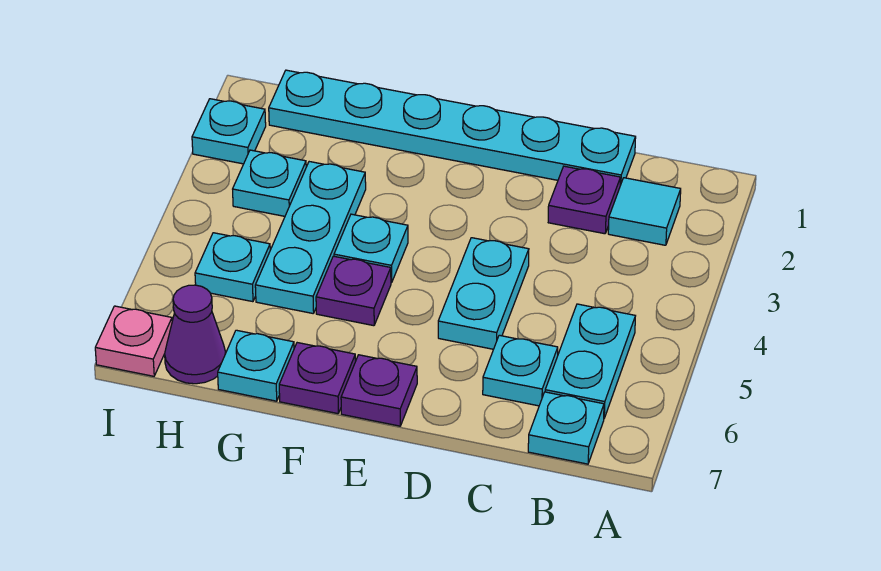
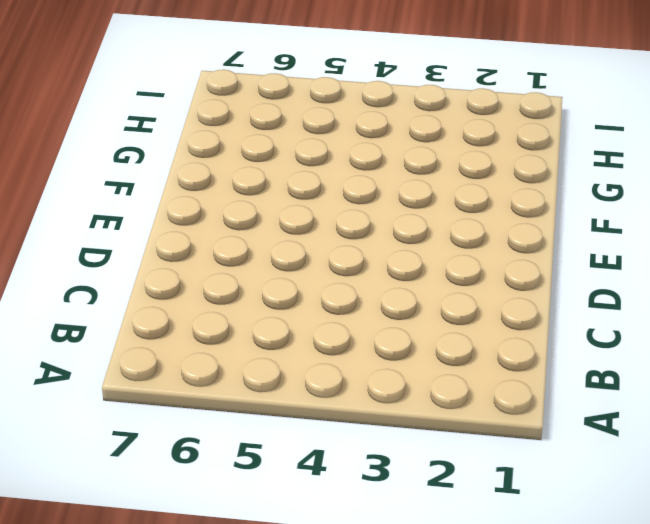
none -> cyan 1x1 tile [608,178,681,245]
none -> cyan 1x2 plate [545,304,635,418]
none -> cyan 1x1 plate [528,392,604,464]

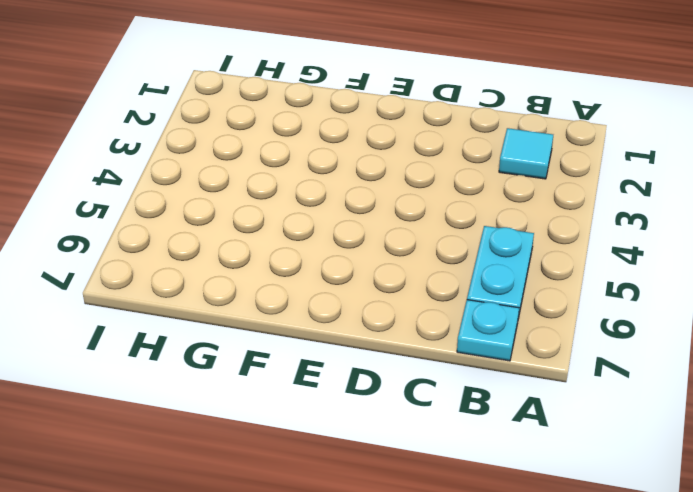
none -> cyan 1x6 plate [269,70,636,185]
none -> purple 1x1 plate [548,166,621,234]
none -> cyan 1x1 plate [483,335,558,406]

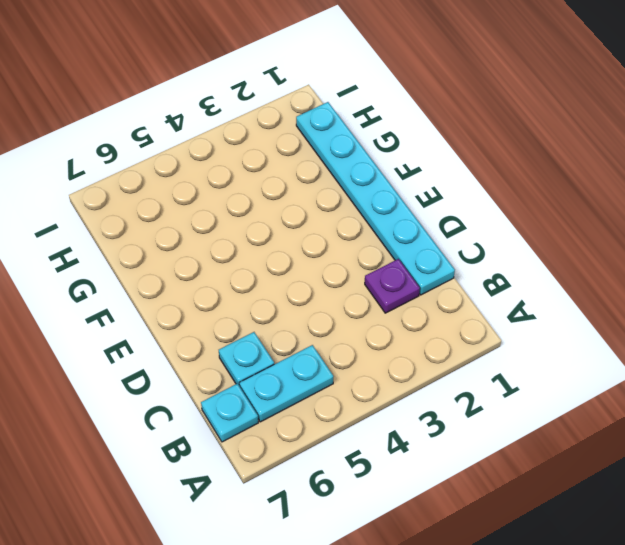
none -> cyan 1x1 tile [608,178,681,245]
none -> cyan 1x2 plate [438,238,529,349]
none -> purple 1x1 plate [341,355,417,426]

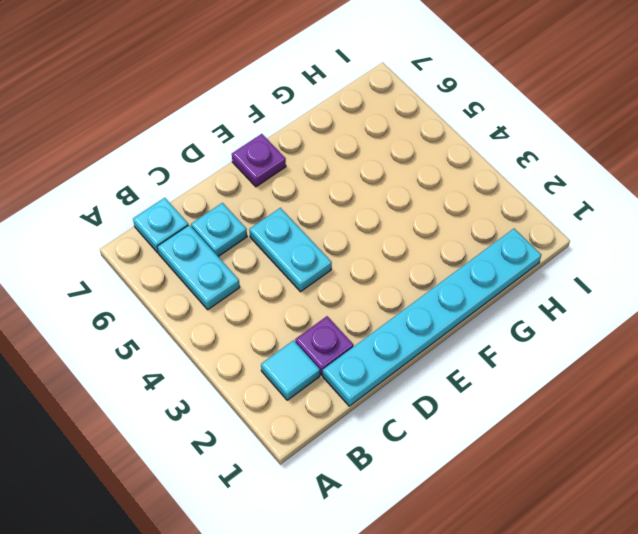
none -> cyan 1x1 plate [334,214,408,283]
none -> purple 1x1 plate [316,256,391,326]
none -> purple 1x1 plate [279,343,356,414]

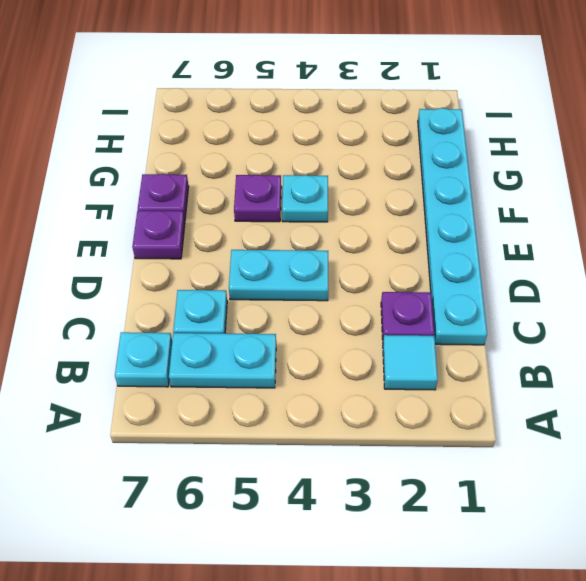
none -> cyan 1x3 plate [255,162,366,313]
none -> cyan 1x1 plate [218,330,294,401]
none -> cyan 1x1 plate [233,150,306,216]

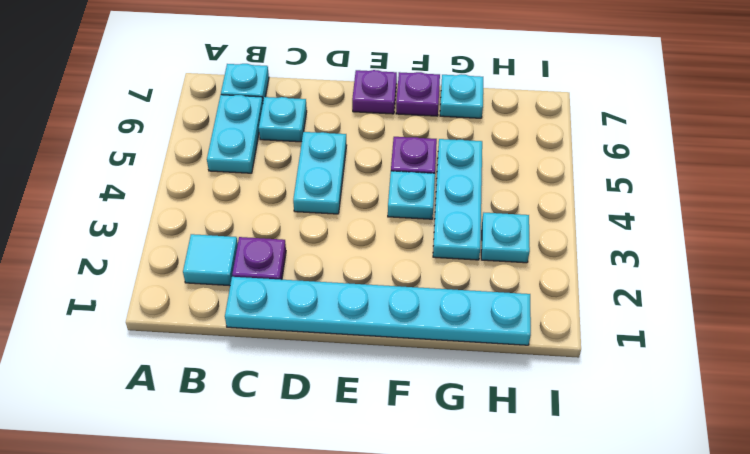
none -> cyan 1x1 plate [195,233,270,302]
none -> purple 1x1 cone [165,285,226,384]
none -> cyan 1x1 plate [192,99,266,164]

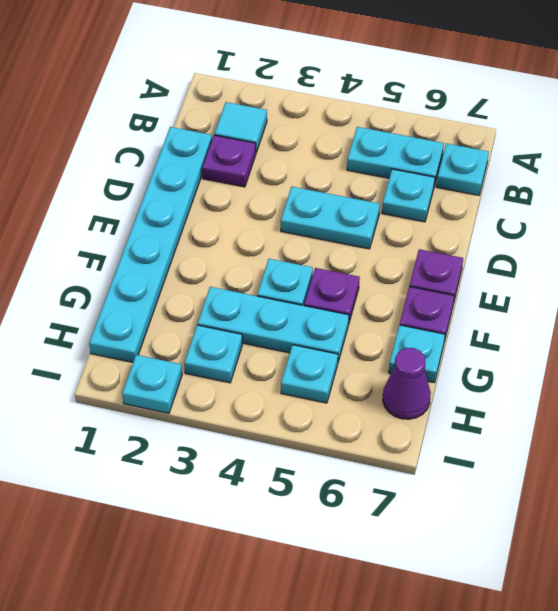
none -> pink 1x1 plate [95,306,172,376]

